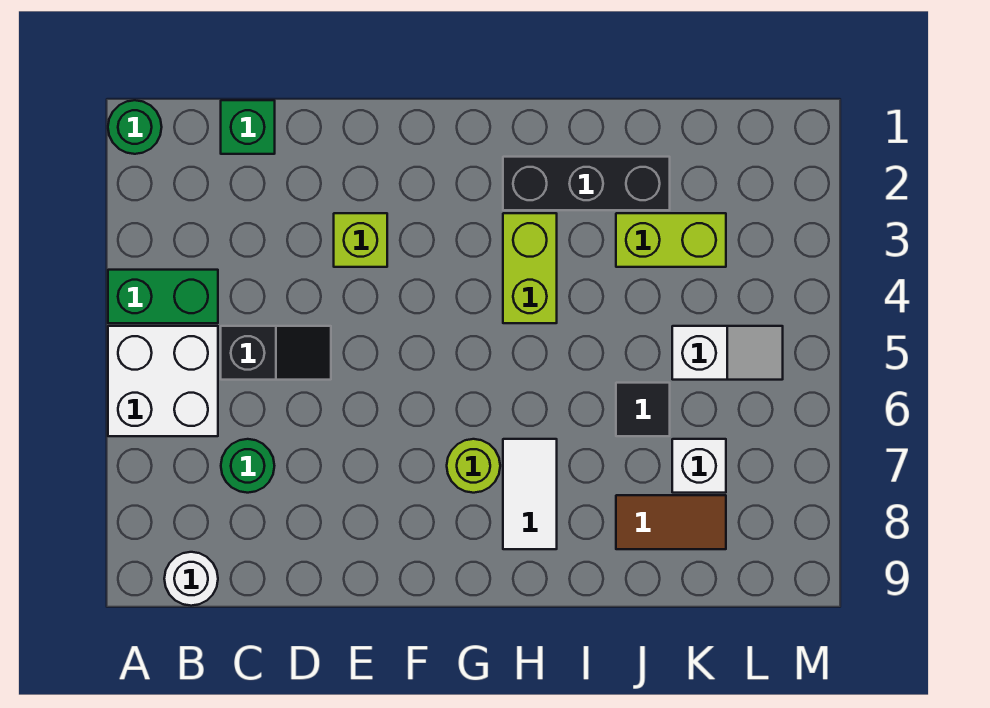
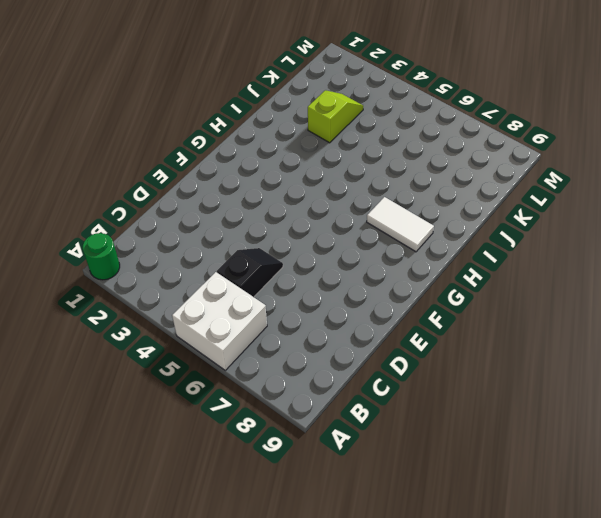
lime 1x2 slope [308,90,363,143] -> lime 1x2 brick [616,213,726,267]
none -> green 1x2 brick [108,270,218,323]
none -> white 1x1 round brick [164,552,218,606]
none -> green 1x1 brick [221,100,275,154]

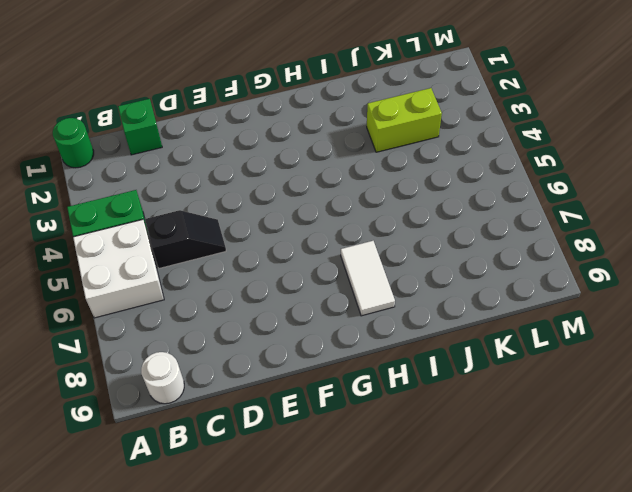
none -> green 1x1 round brick [221,439,274,493]
none -> lime 1x1 brick [334,213,387,267]
none -> lime 1x1 round brick [447,439,500,493]

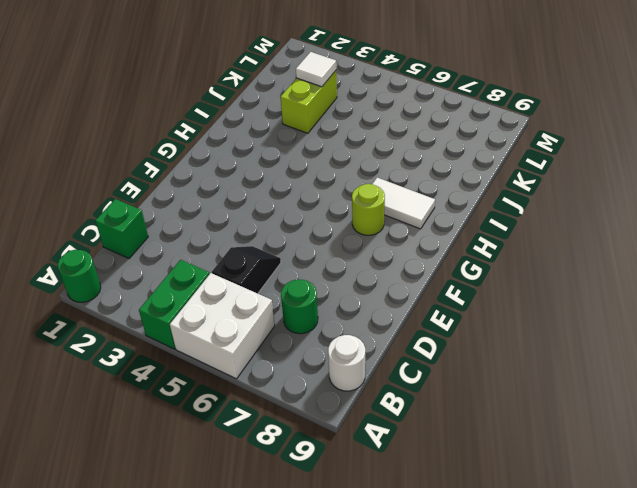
white 1x1 tile [296,52,336,87] -> none
none -> lime 1x1 brick [334,213,387,267]
none -> black 1x3 brick [503,157,670,210]
none -> lime 1x2 brick [503,213,557,323]

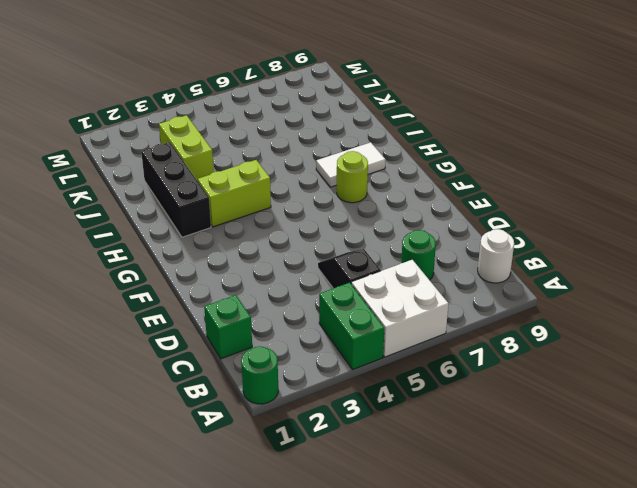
none -> lime 1x1 brick [334,213,387,267]
none -> black 1x1 tile [616,383,670,436]
none -> brown 1x2 tile [616,495,726,549]

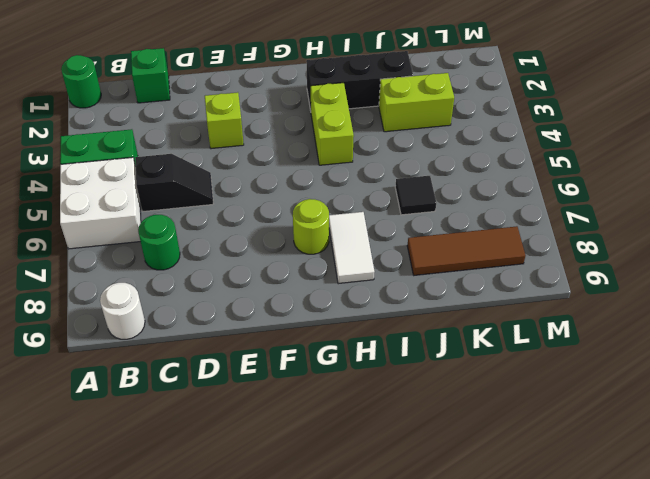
brown 1x3 tile [407,226,525,275] -> brown 1x2 tile [616,495,726,549]
none -> white 1x2 slope [672,326,783,380]
none -> white 1x1 brick [672,439,726,493]

